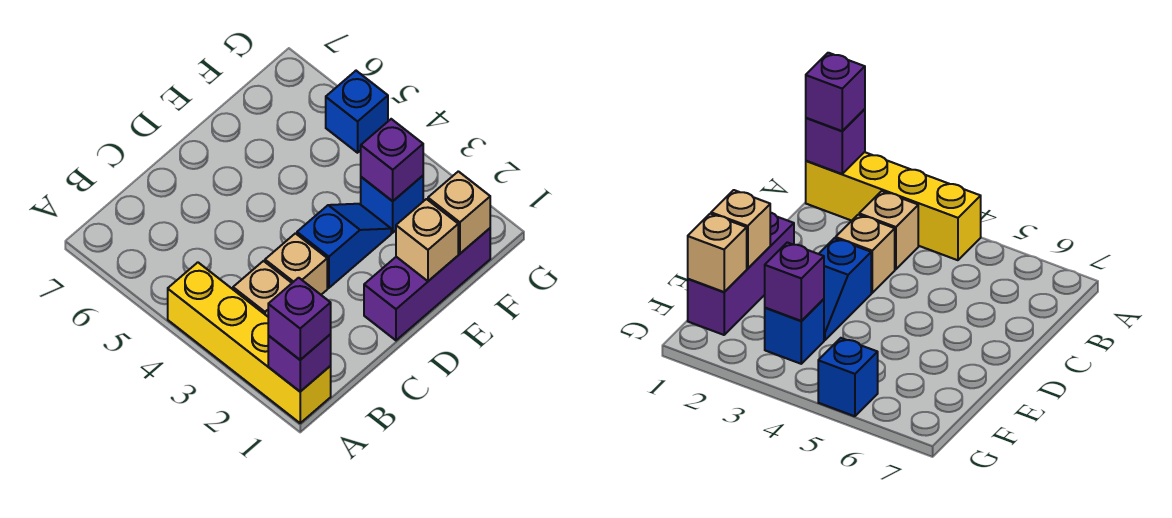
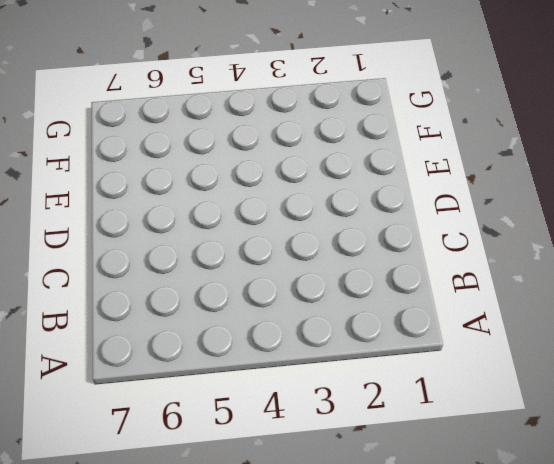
none -> yellow 1x4 brick [168,262,331,423]
none -> tan 1x1 brick [233,261,292,317]
none -> tan 1x1 brick [265,233,327,295]

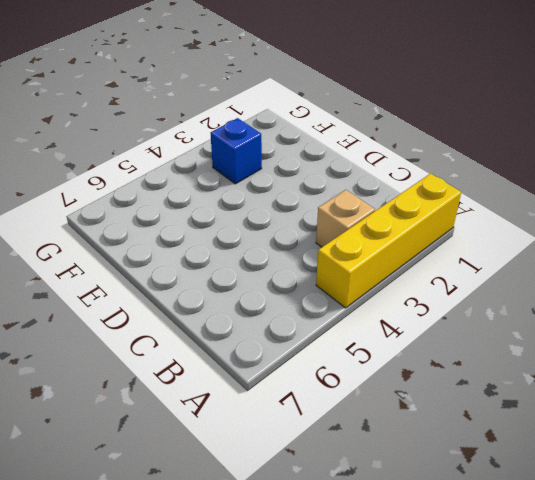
none -> tan 1x1 brick [265,233,327,295]
none -> purple 1x3 brick [364,228,490,340]
none -> blue 1x2 slope [297,204,391,288]

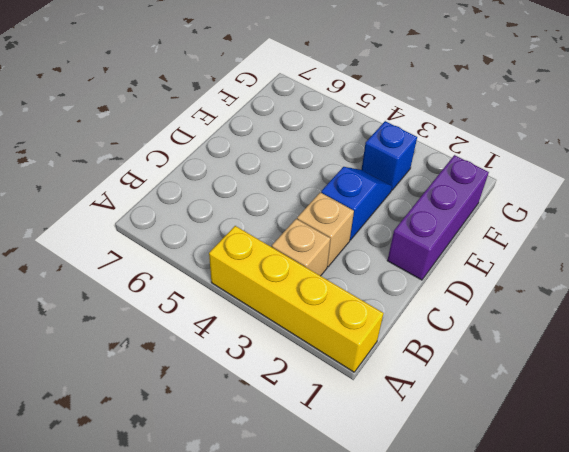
none -> blue 1x1 brick [326,71,388,153]
none -> purple 1x1 brick [268,334,331,392]
none -> tan 1x1 brick [396,199,458,281]

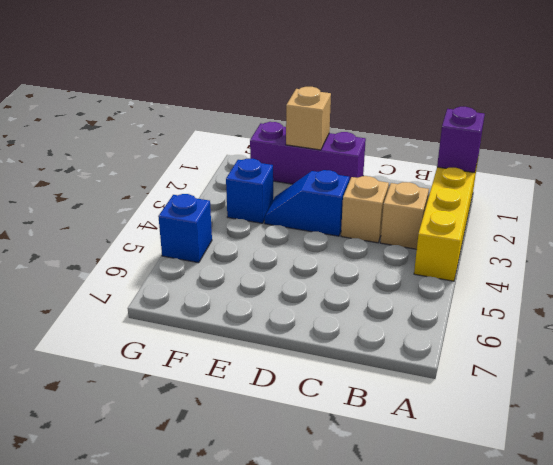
none -> tan 1x1 brick [428,171,490,254]
none -> purple 1x1 brick [361,119,423,201]
none -> purple 1x1 brick [268,278,331,360]

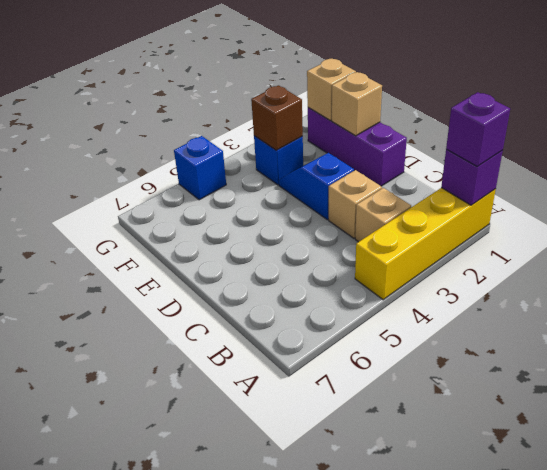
brown 1x1 brick [251,85,303,150] -> purple 1x1 brick [361,119,423,201]

